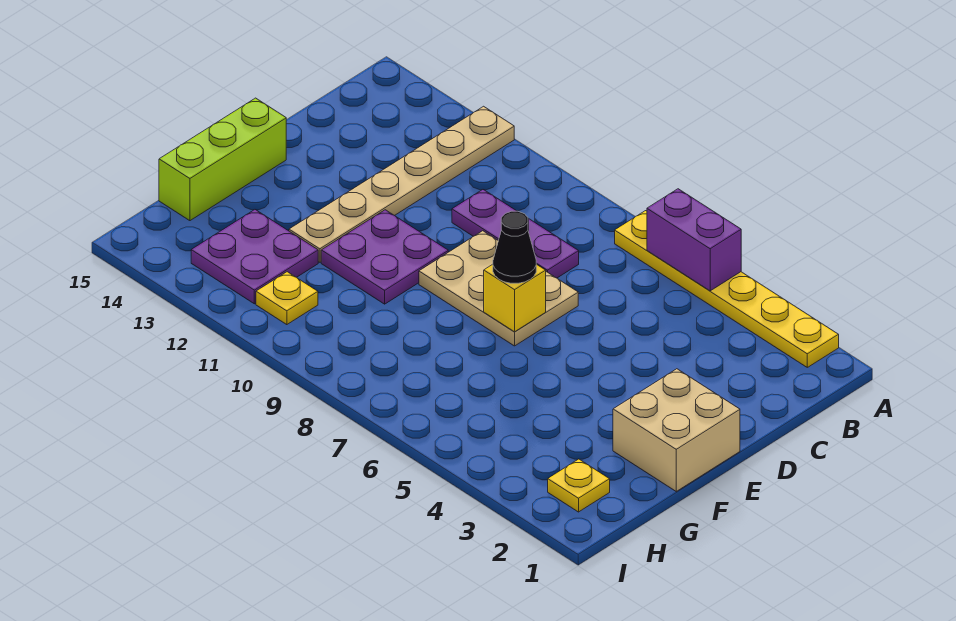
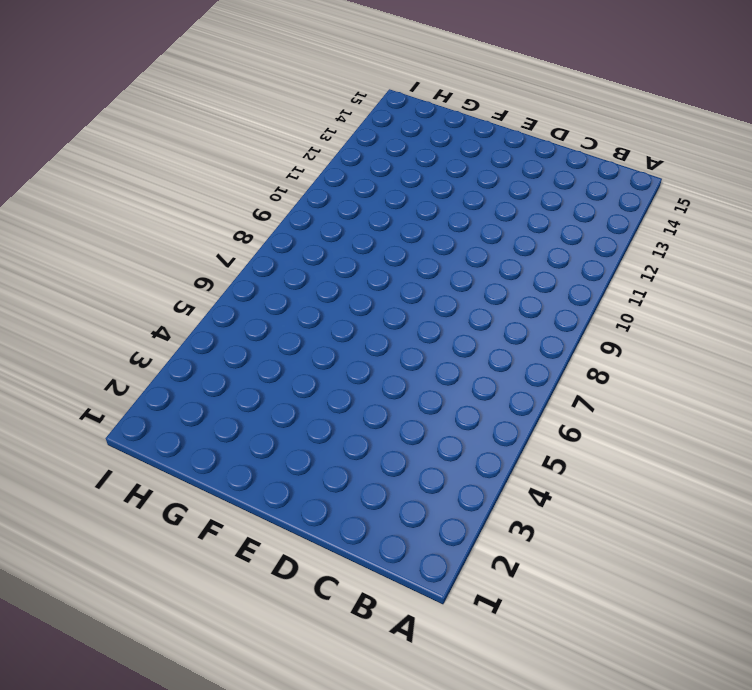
none -> yellow 1x6 plate [615,211,839,367]
none -> tan 1x6 plate [289,106,514,262]
none -> purple 1x3 plate [452,190,579,278]

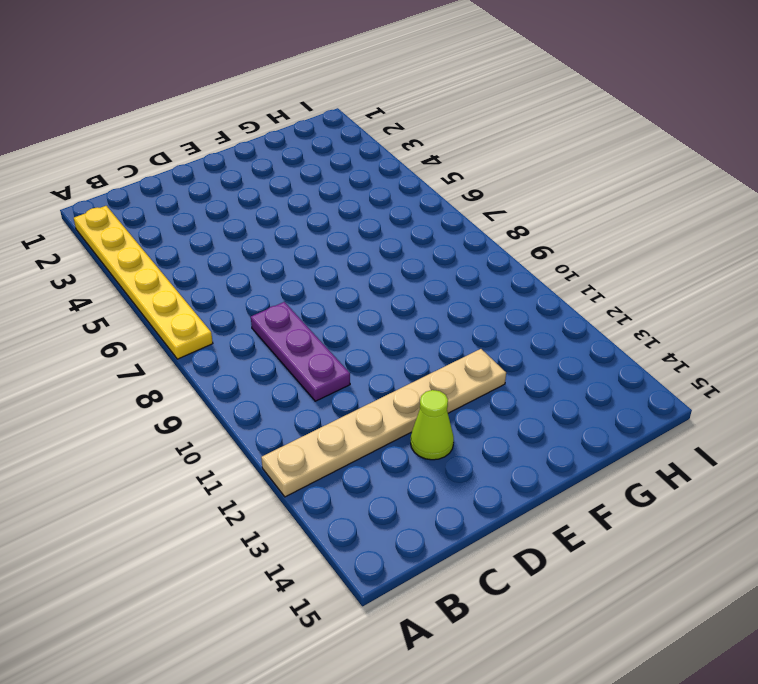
lime 1x1 cone [411,390,454,460] -> none
none -> tan 2x3 plate [419,231,578,346]
none -> tan 2x2 brick [613,369,740,491]
none -> purple 2x2 plate [321,210,448,304]

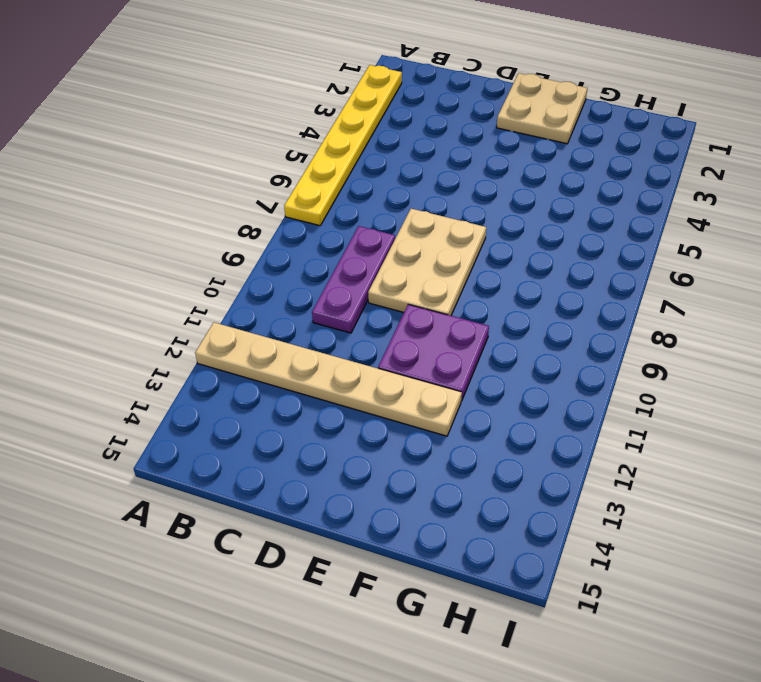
tan 2x2 plate [497,73,587,144] -> tan 2x2 brick [613,369,740,491]
none -> lime 1x3 brick [159,98,286,221]
none -> purple 2x2 plate [191,210,318,304]
none -> yellow 1x1 plate [548,459,610,512]

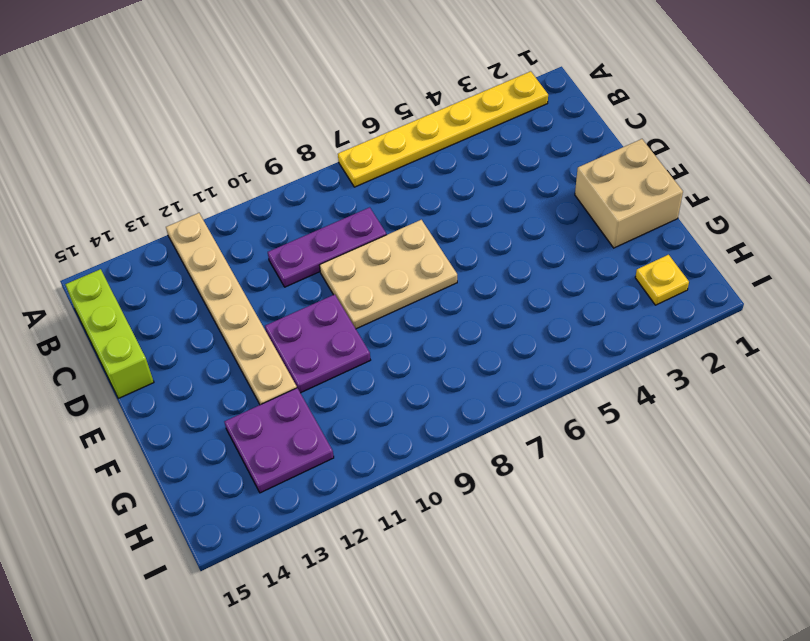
lime 1x3 brick [65,269,154,398] -> lime 1x3 brick moved to [159,98,286,221]
none -> yellow 1x1 plate [256,272,318,325]
none -> purple 1x2 brick [647,189,741,291]
none -> yellow 1x1 brick [484,264,546,332]

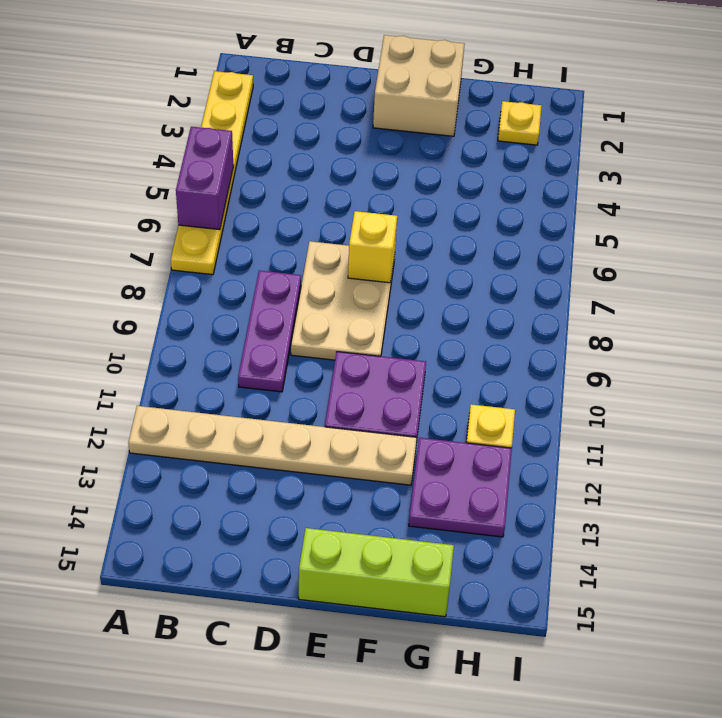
none -> black 1x1 cone [493,211,536,283]

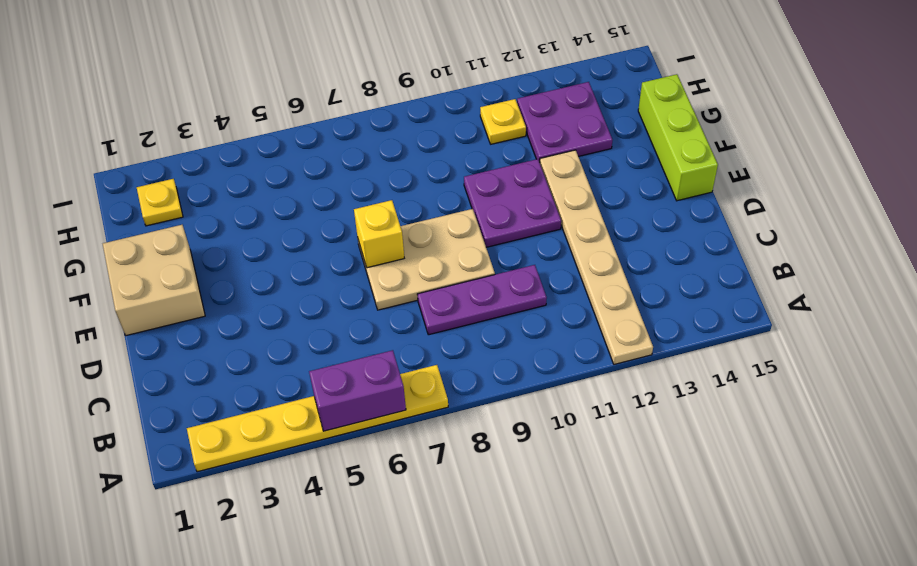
none -> black 1x1 cone [493,211,536,283]

